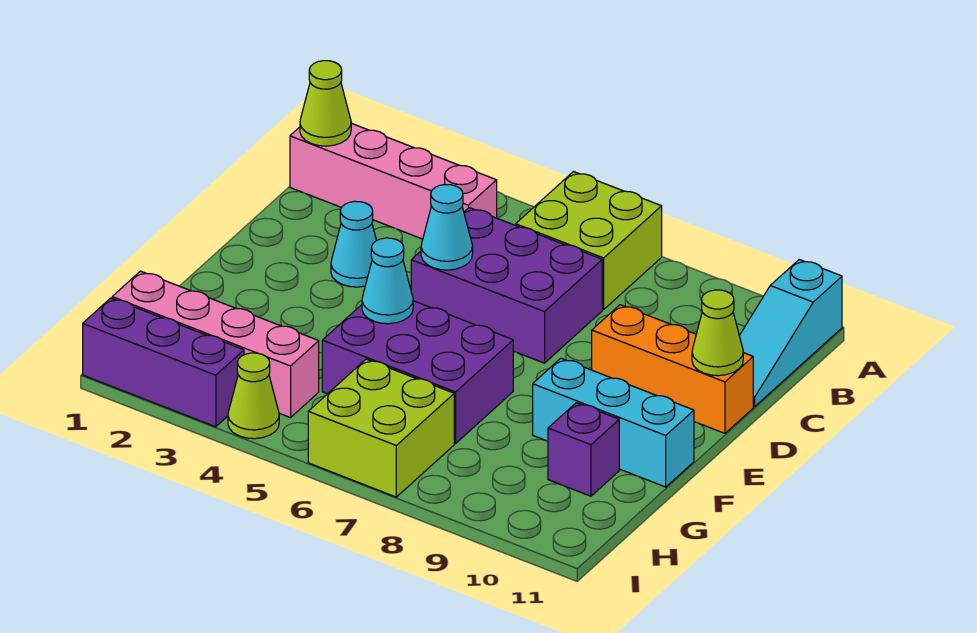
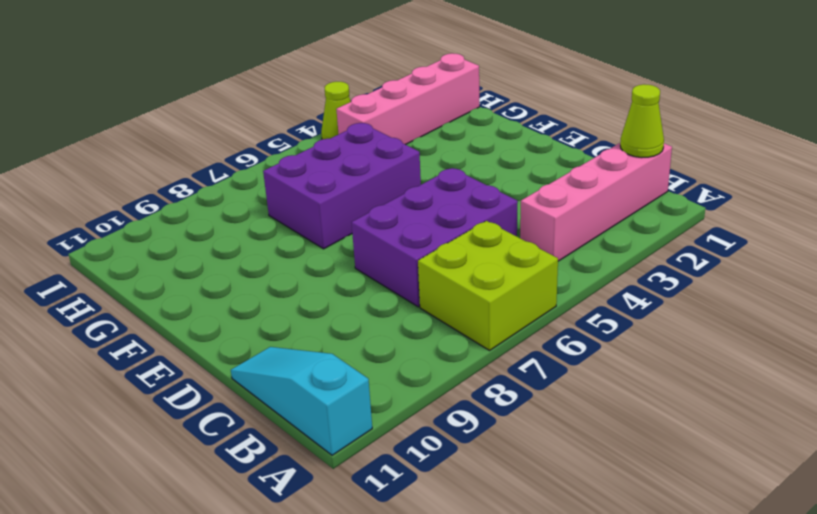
none -> cyan 1x1 cone [331,201,377,287]
none -> orange 1x3 brick [592,305,753,433]
none -> cyan 1x3 brick [533,358,694,487]

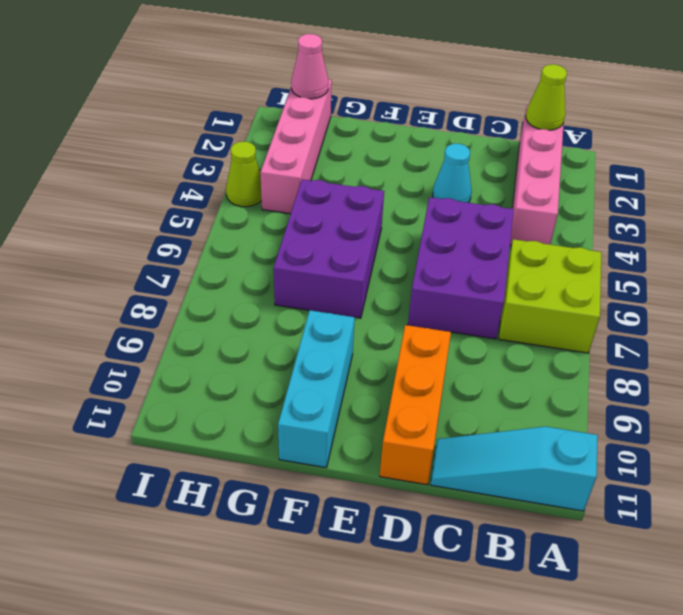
pink 1x1 cone [291,34,328,99] -> none
none -> purple 1x1 brick [548,403,619,496]
none -> lime 2x2 brick [308,359,454,497]
none -> purple 1x3 brick [83,298,244,427]

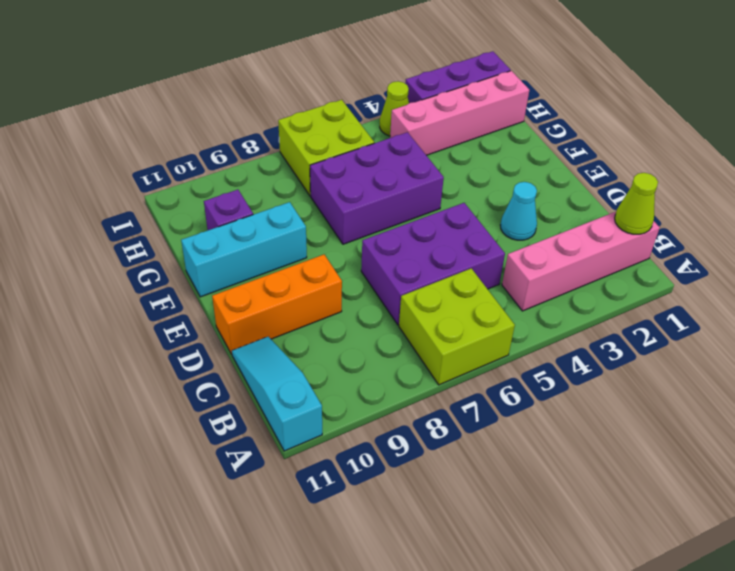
none -> cyan 1x1 cone [421,185,473,270]
none -> lime 1x1 cone [692,290,743,376]
none -> cyan 1x1 cone [362,238,413,324]

